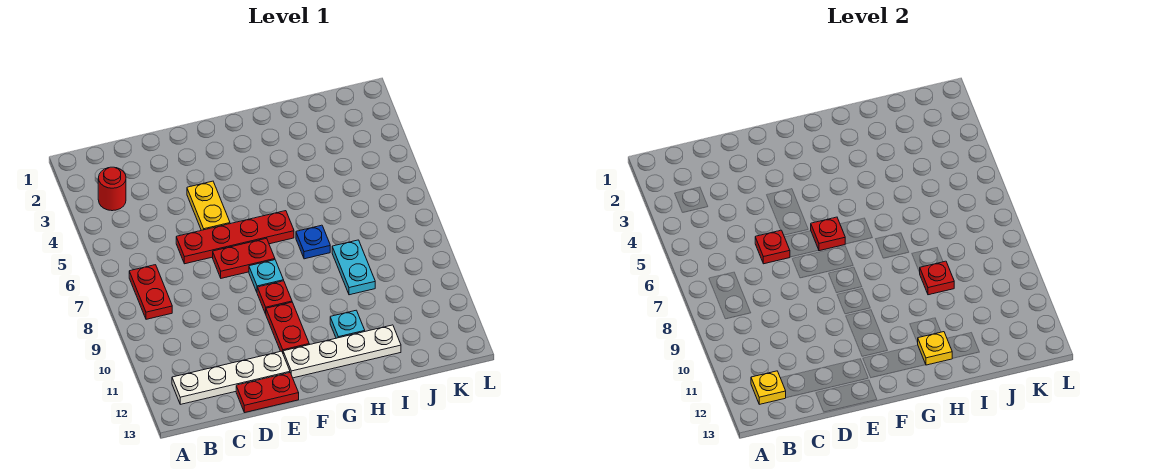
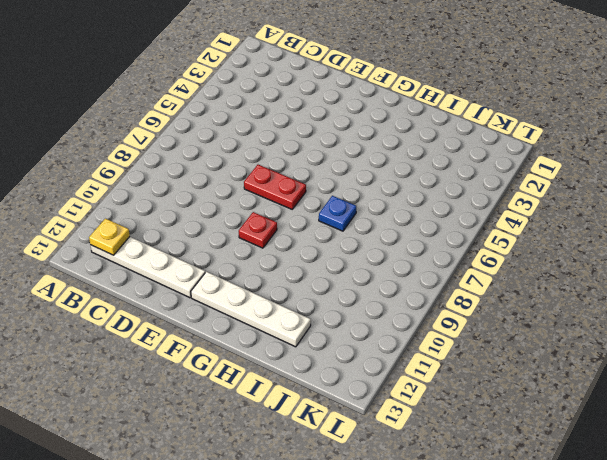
none -> red 1x1 round brick [98,167,126,211]
none -> red 1x2 plate [129,265,172,319]
none -> red 1x4 plate [176,211,294,264]

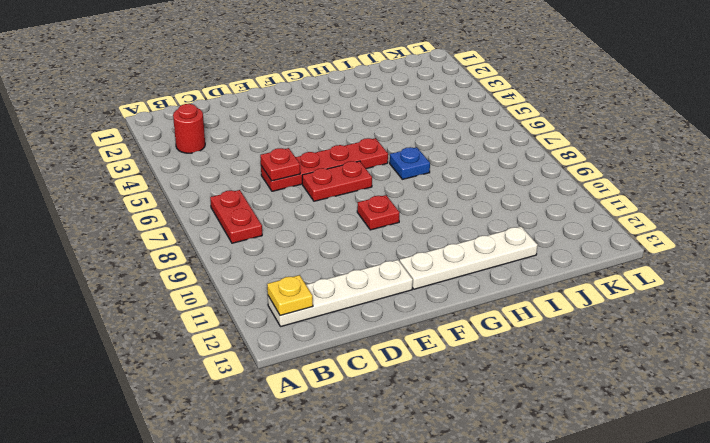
none -> red 1x2 plate [236,373,299,413]
none -> yellow 1x2 plate [187,181,230,230]
none -> cyan 1x1 plate [249,260,284,292]

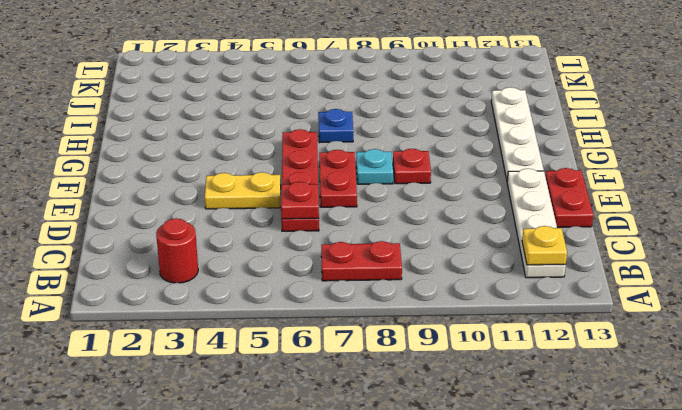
none -> red 1x2 plate [266,302,309,352]
none -> cyan 1x1 plate [330,310,365,338]
none -> cyan 1x2 plate [332,240,375,295]

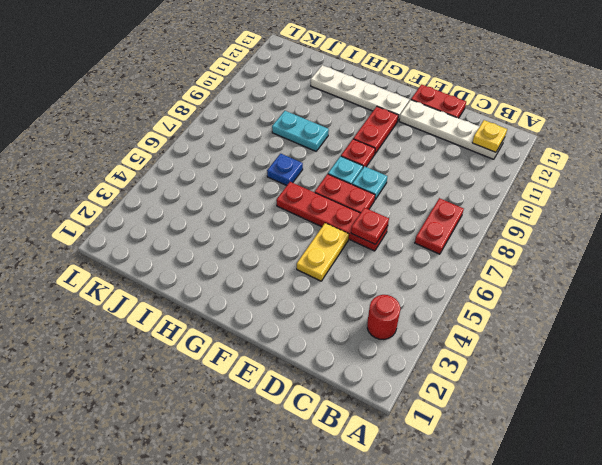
cyan 1x1 plate [352,166,387,200] -> cyan 1x1 plate moved to [330,310,365,338]
cyan 1x2 plate [272,111,329,151] -> cyan 1x2 plate turned to [332,240,375,295]
none -> red 1x1 plate [811,217,845,251]
none -> yellow 1x1 plate [918,332,953,365]
none -> red 1x1 plate [920,261,954,295]

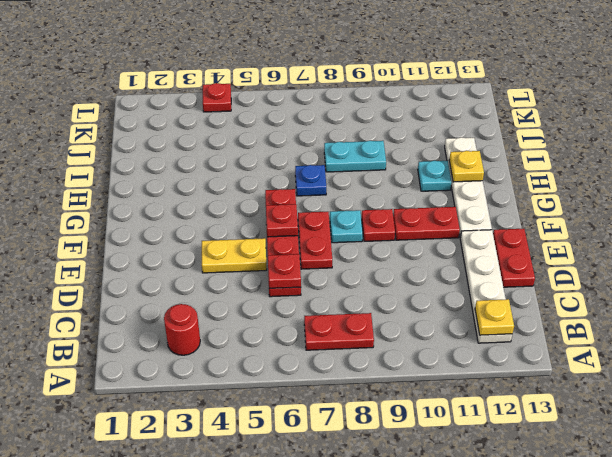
red 1x1 plate [203,83,231,112] -> red 1x1 plate moved to [920,261,954,295]

